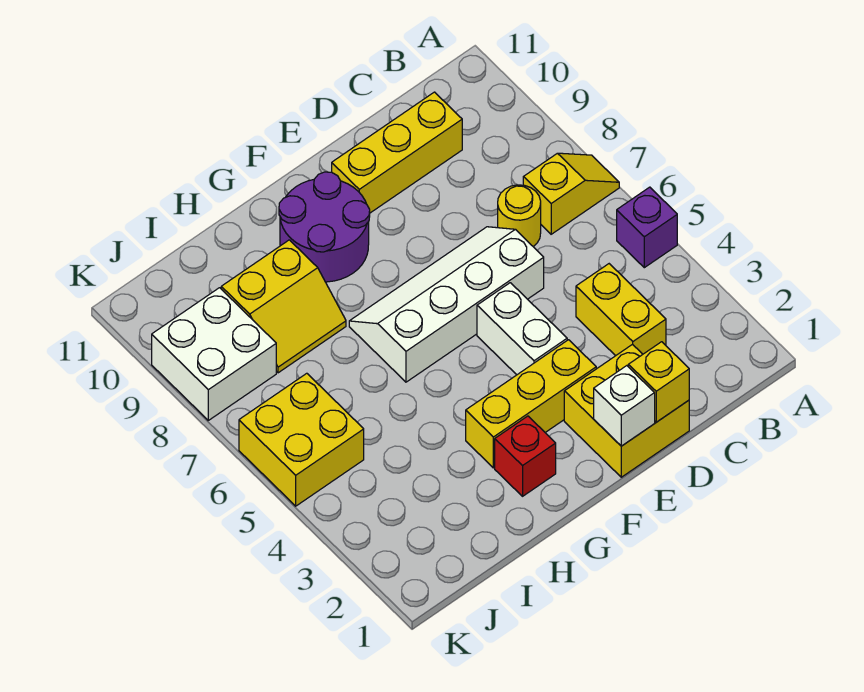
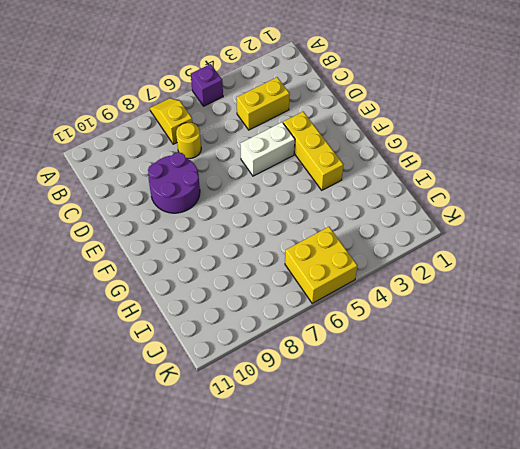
purple 2x2 round brick [148,152,200,213] -> purple 2x2 round brick moved to [279,172,370,282]
none -> yellow 1x3 brick [332,92,462,213]
none -> yellow 2x2 brick [564,344,689,477]
none -> white 2x4 slope [349,227,544,382]

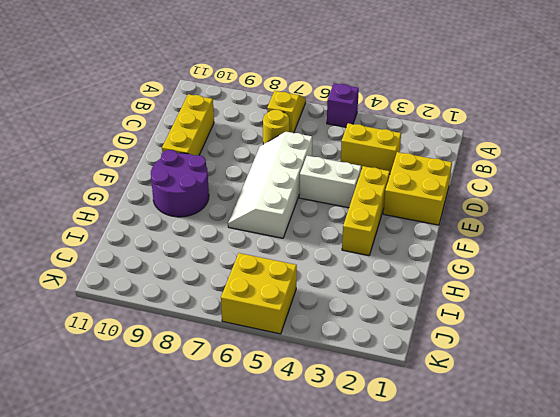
none -> red 1x1 brick [495,416,556,496]
none -> yellow 2x2 slope [221,240,346,373]
none -> white 2x2 brick [152,288,276,420]

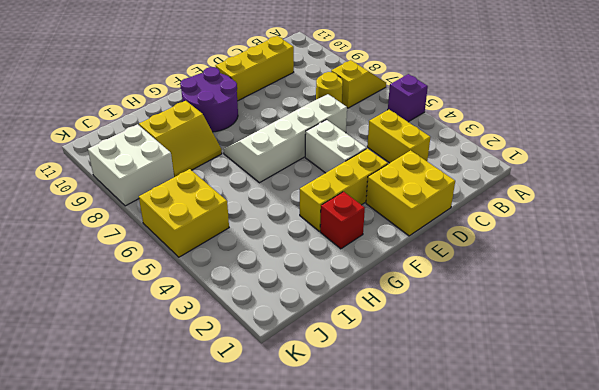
none -> yellow 1x1 brick [628,342,689,422]
none -> white 1x1 brick [594,366,655,446]

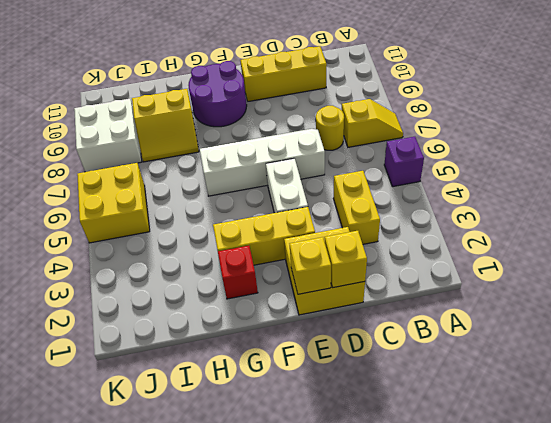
yellow 1x1 brick [290,237,331,294] -> white 1x1 brick [594,366,655,446]

